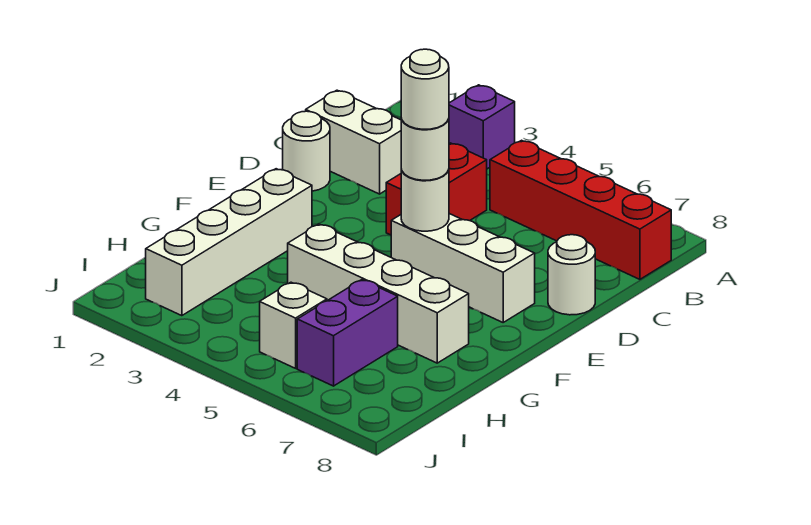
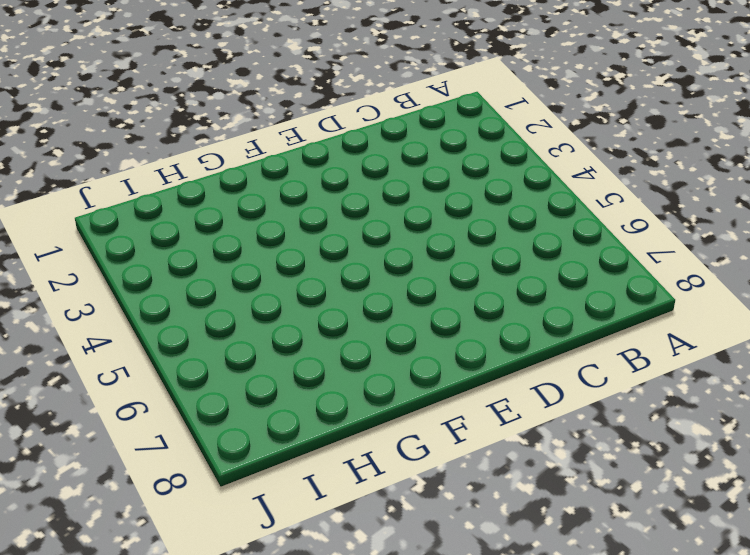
none -> purple 1x1 brick [449,85,515,169]
none -> red 1x4 brick [490,140,671,279]
none -> white 1x2 brick [306,90,401,194]

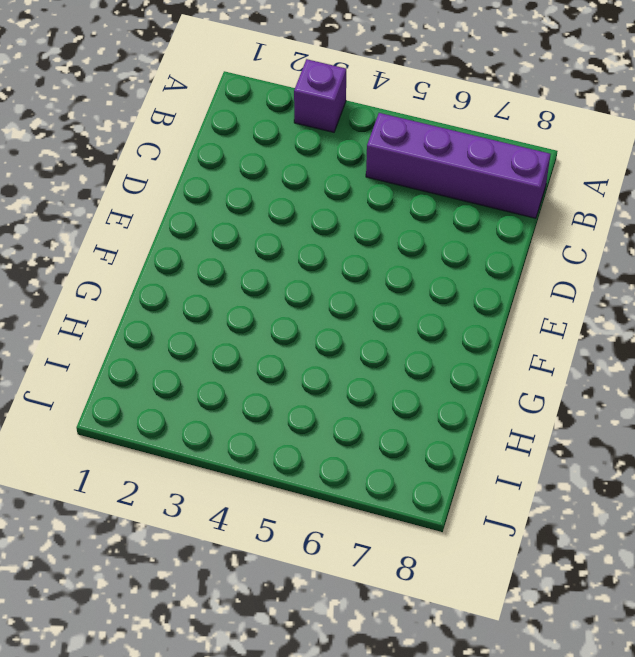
purple 1x4 brick [366,113,551,218] -> red 1x4 brick [490,140,671,279]
none -> white 1x2 brick [306,90,401,194]
none -> red 1x2 brick [386,143,487,235]
none -> white 1x1 round brick [283,111,330,191]

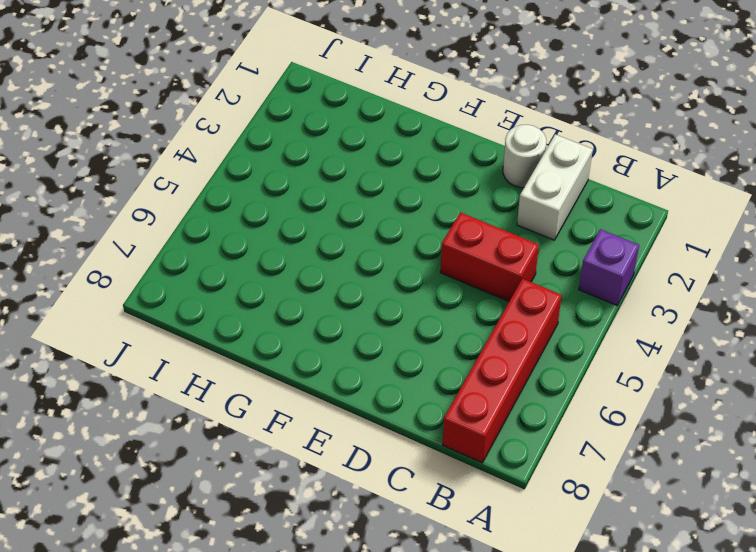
none -> white 1x1 round brick [548,235,595,315]
none -> white 1x3 brick [391,214,535,322]
none -> white 1x4 brick [146,169,312,316]

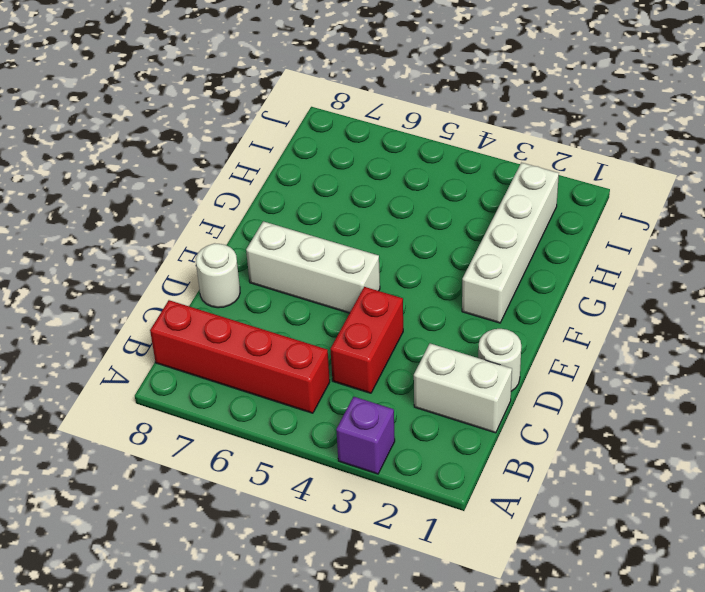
none -> white 1x4 brick [288,224,469,363]
none -> purple 1x2 brick [297,280,398,386]
none -> white 1x1 brick [260,282,327,368]

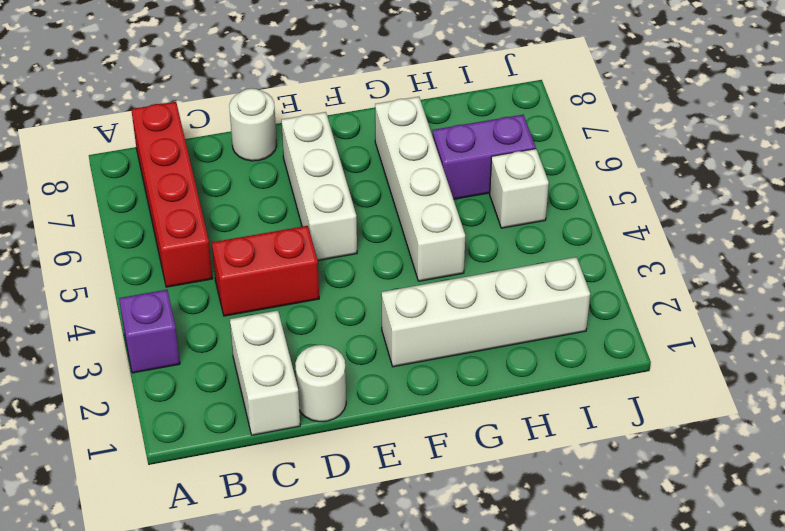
none -> white 1x1 round brick [401,170,449,231]
none -> white 1x1 round brick [401,119,449,180]
none -> white 1x1 round brick [401,49,449,129]

